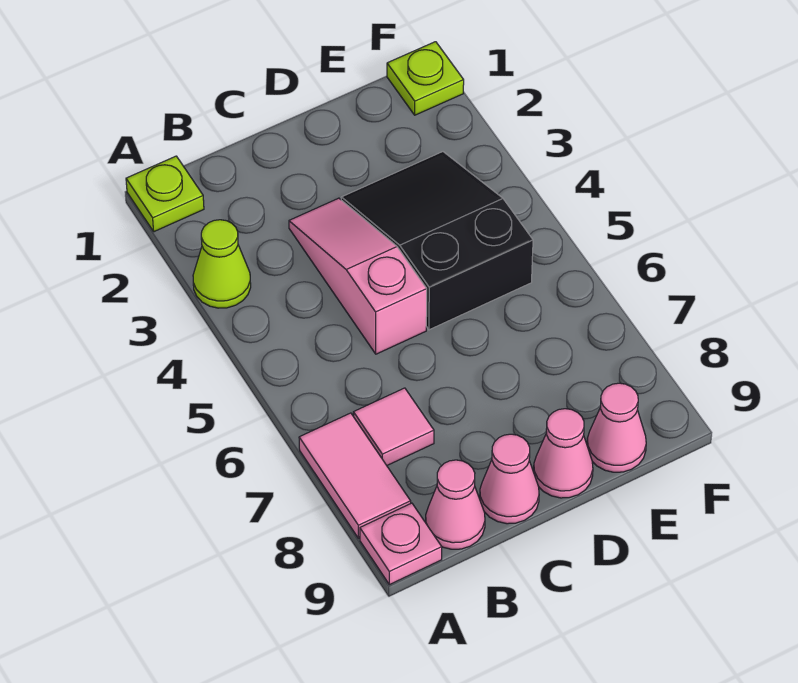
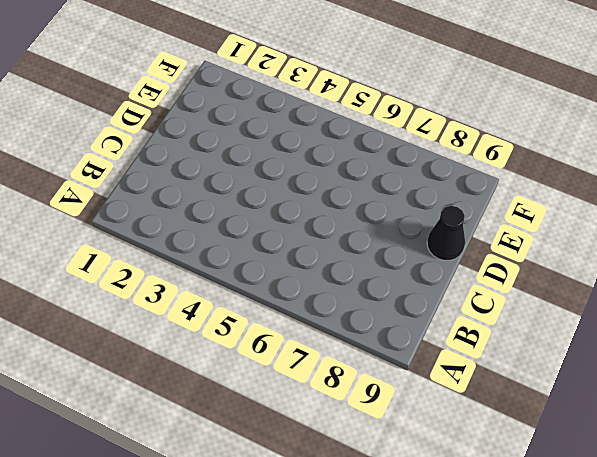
black 1x1 cone [427,206,465,260] -> pink 1x1 cone [534,409,593,498]
none -> lime 1x1 plate [126,156,204,232]
none -> lime 1x1 cone [193,220,251,308]
none -> pink 1x2 tile [299,413,411,538]

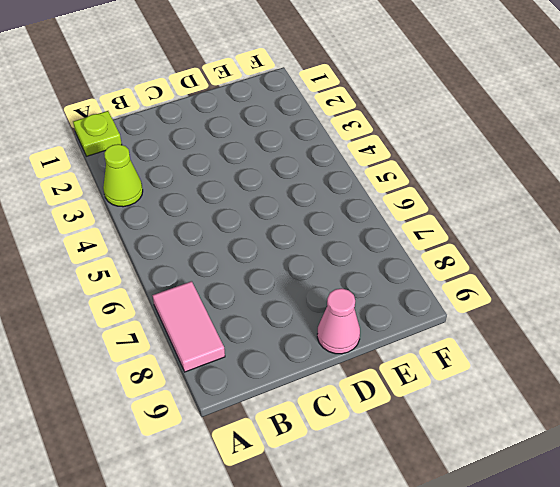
none -> pink 1x1 plate [360,503,442,585]
none -> pink 1x1 tile [353,388,434,465]
none -> pink 1x1 cone [426,460,485,549]

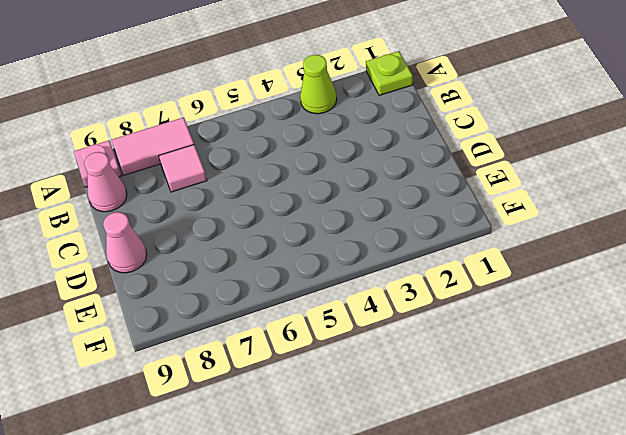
none -> pink 1x3 slope [289,198,427,354]
none -> pink 1x1 cone [480,434,539,524]
none -> black 2x3 slope [341,152,533,330]

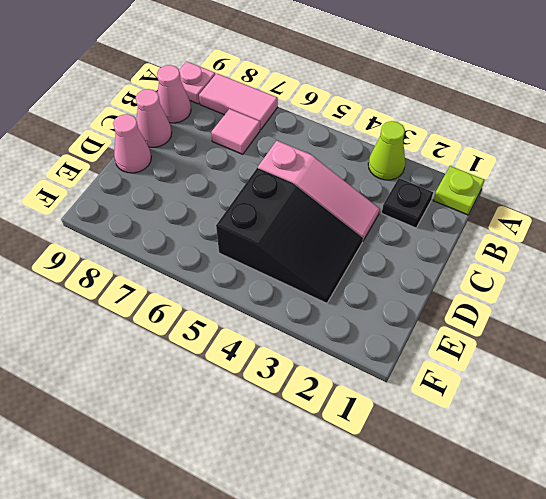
black 1x1 plate [382,178,433,228] -> none
none -> pink 1x1 cone [587,383,646,472]
none -> lime 1x1 plate [387,42,464,115]

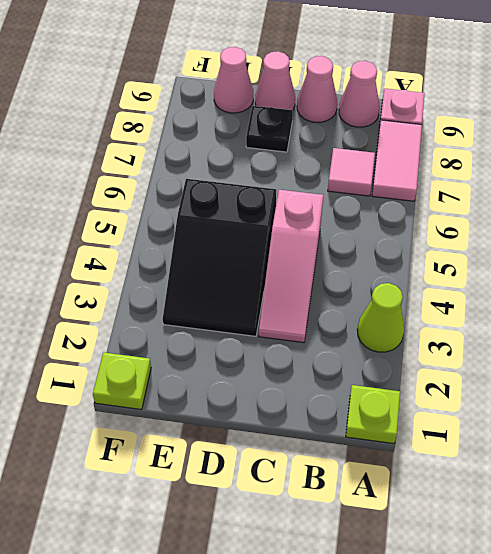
black 1x1 plate [246,106,293,152] -> none

